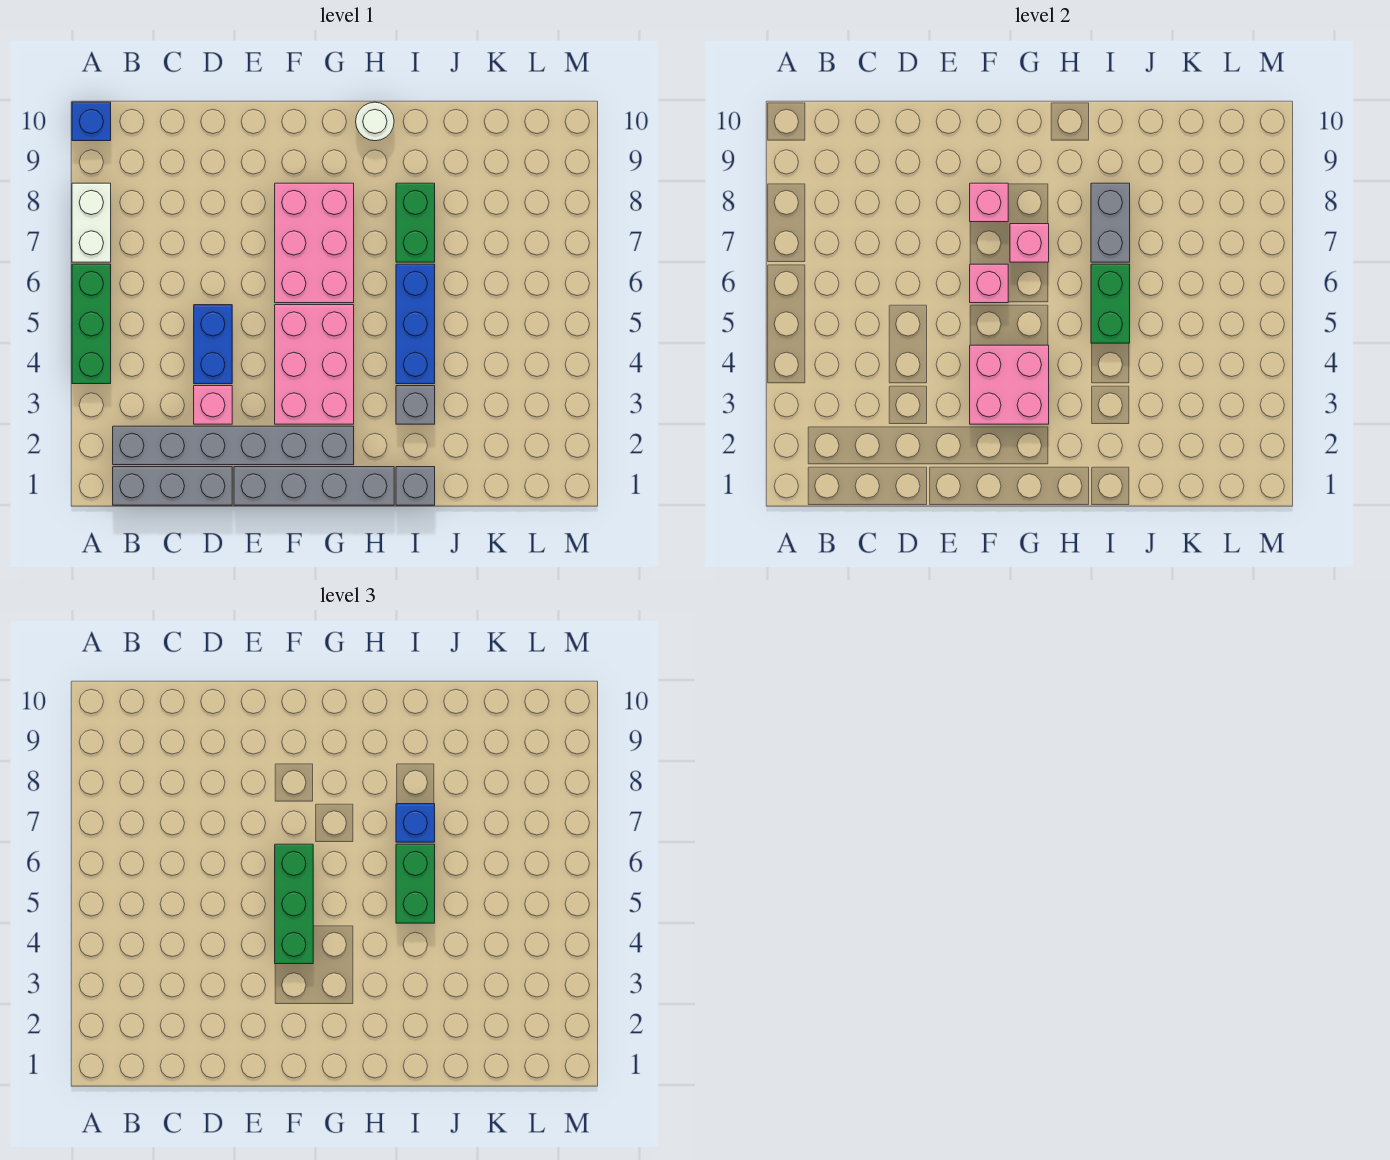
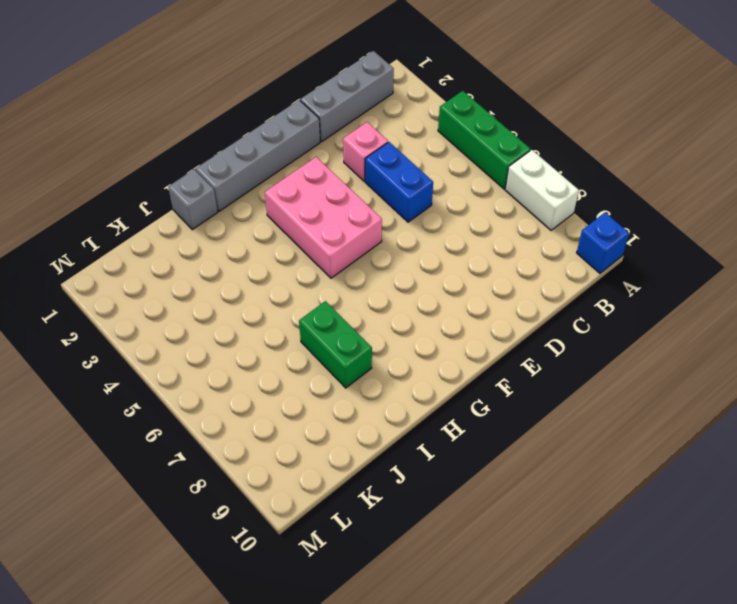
none -> grey 1x6 brick [113,426,354,465]
none -> pink 2x3 brick [275,183,354,303]
none -> white 1x1 round brick [356,102,394,141]

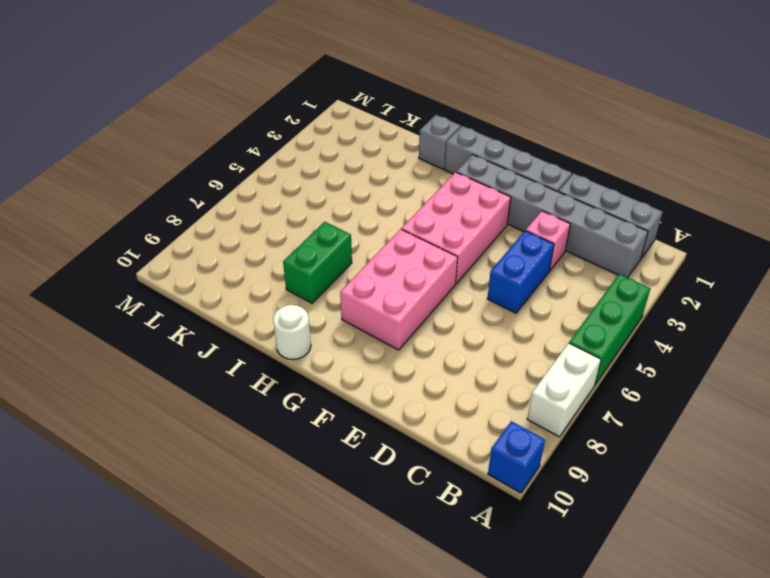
none -> grey 1x1 brick [396,386,435,424]
none -> blue 1x3 brick [396,264,435,384]
none -> pink 2x2 brick [970,345,1049,424]

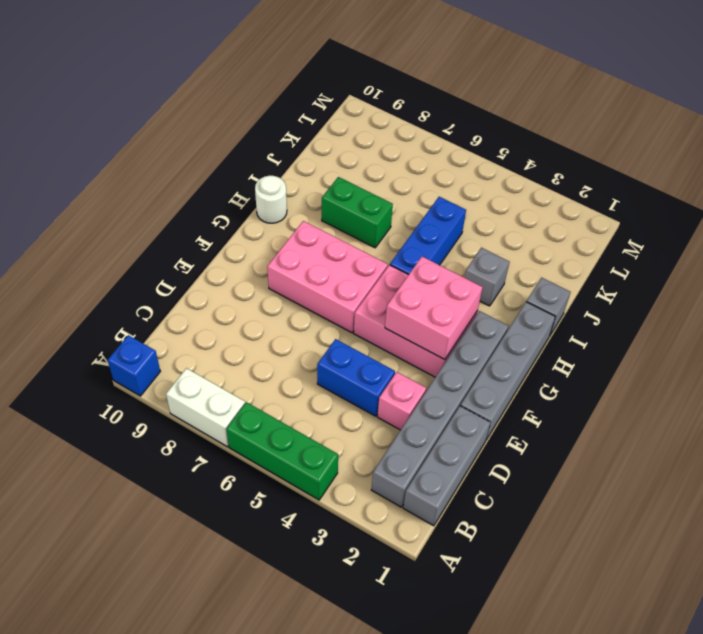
blue 1x3 brick [390,197,466,275] -> blue 1x3 brick turned to [396,264,435,384]
none -> pink 1x1 brick [970,264,1008,303]
none -> pink 1x1 brick [970,183,1008,222]
none -> pink 1x1 brick [1010,224,1049,262]

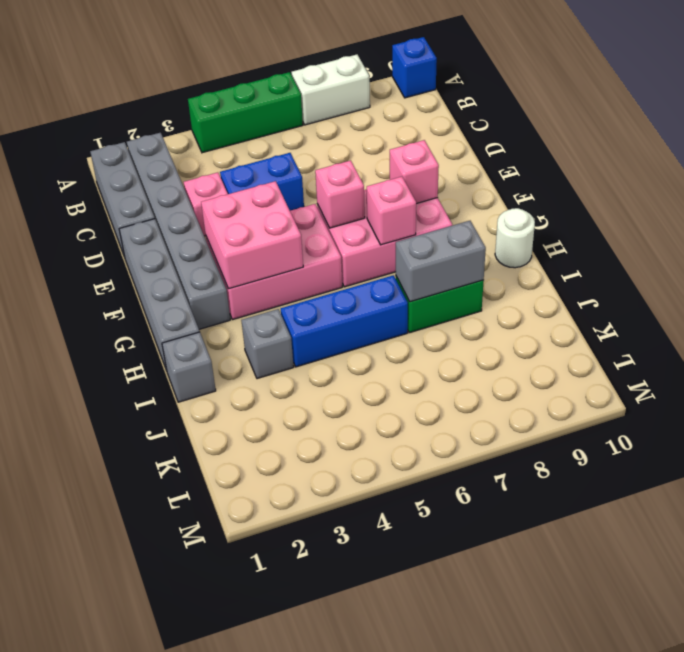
none -> green 1x2 brick [1091,264,1130,343]
none -> green 1x3 brick [275,844,313,964]
none -> green 1x2 brick [396,844,435,923]

